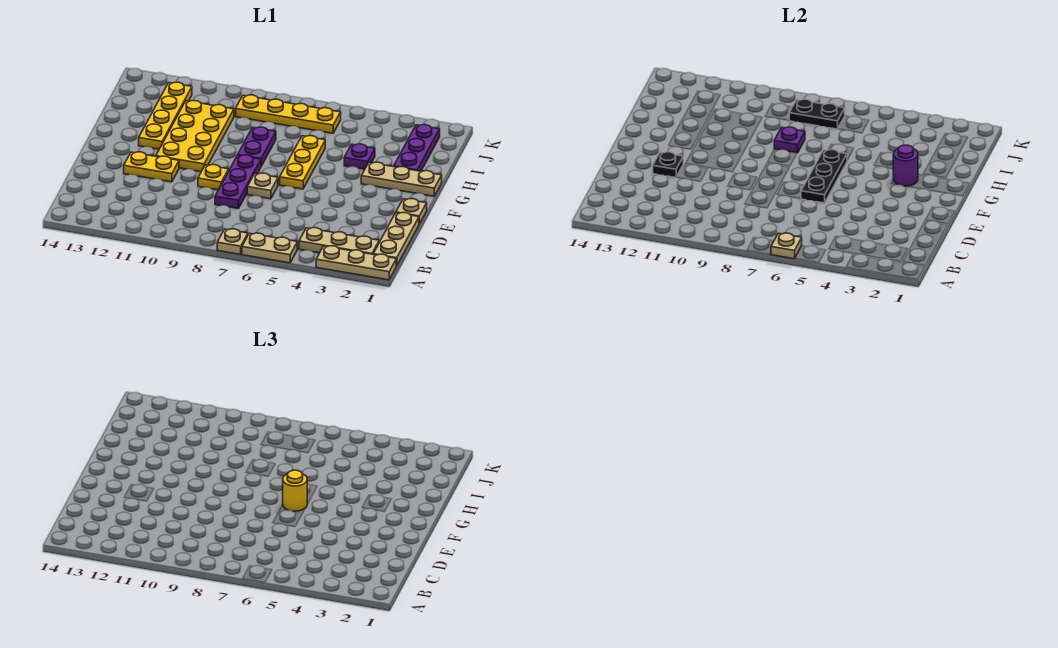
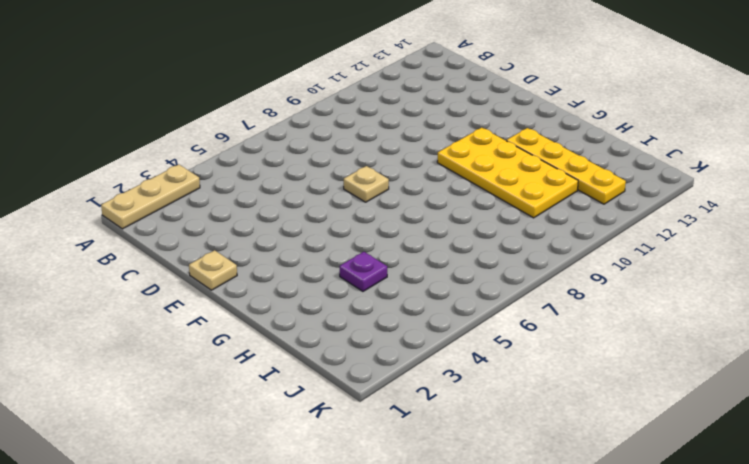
none -> tan 1x2 plate [242,233,297,263]
none -> tan 1x1 plate [217,229,248,255]
none -> tan 1x3 plate [373,213,419,266]

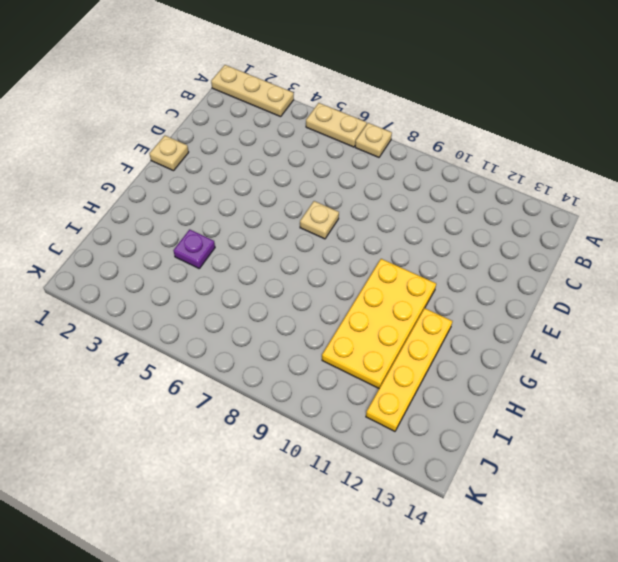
none -> tan 1x3 plate [373,213,419,266]
none -> tan 1x3 plate [299,228,379,254]
none -> purple 1x3 plate [215,155,261,209]

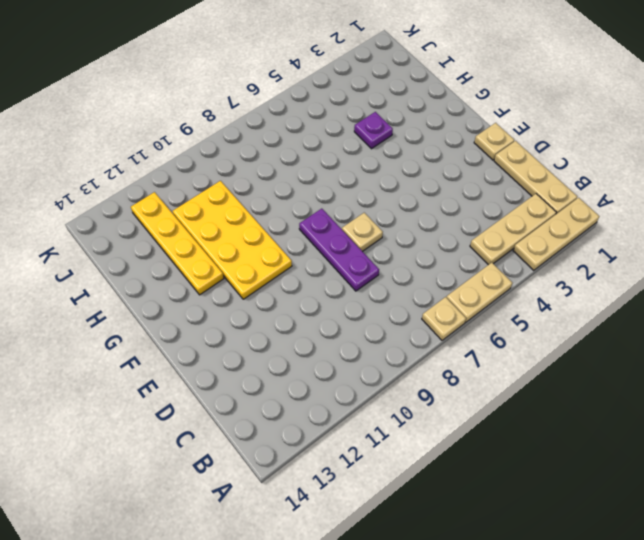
none -> yellow 1x1 plate [198,165,229,190]
none -> yellow 1x2 plate [124,152,179,182]
none -> yellow 1x3 plate [280,136,325,189]

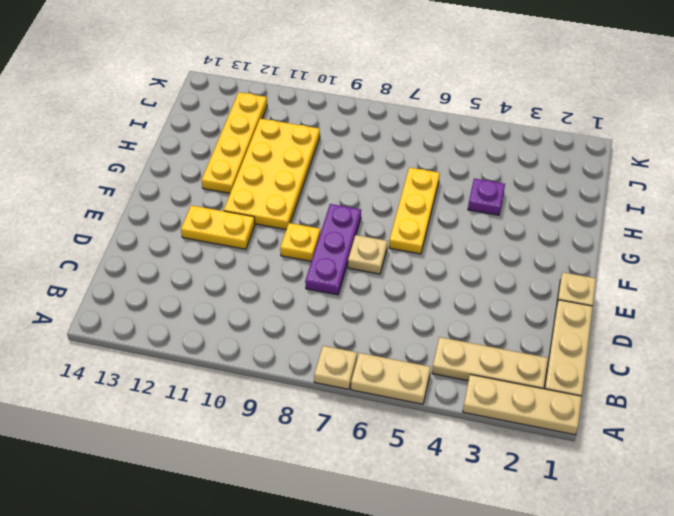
none -> tan 1x3 plate [361,162,442,196]
none -> purple 1x2 plate [238,127,276,166]
none -> purple 1x3 plate [394,125,440,171]

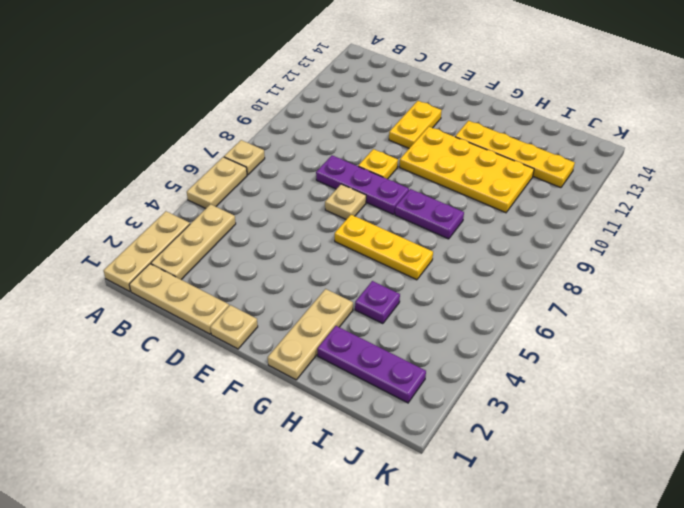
none -> yellow 1x4 plate [236,95,341,133]
none -> tan 1x1 plate [771,233,802,259]
none -> black 1x3 plate [801,150,847,203]

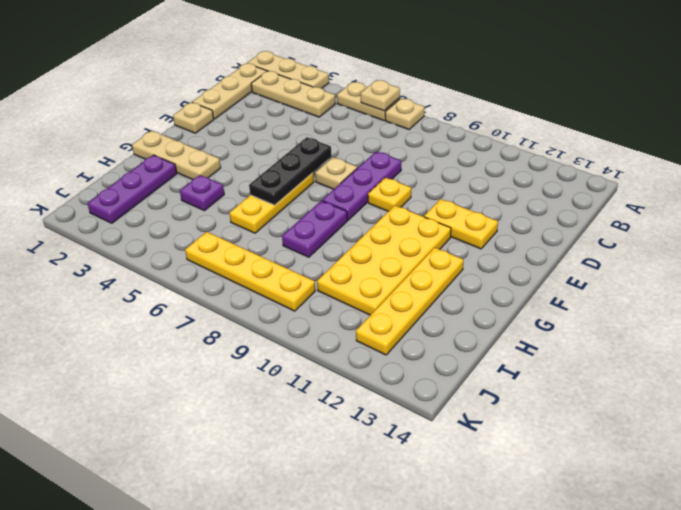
none -> black 1x1 plate [653,152,683,178]
none -> purple 1x1 round brick [893,145,918,186]
none -> purple 1x1 plate [774,127,805,153]

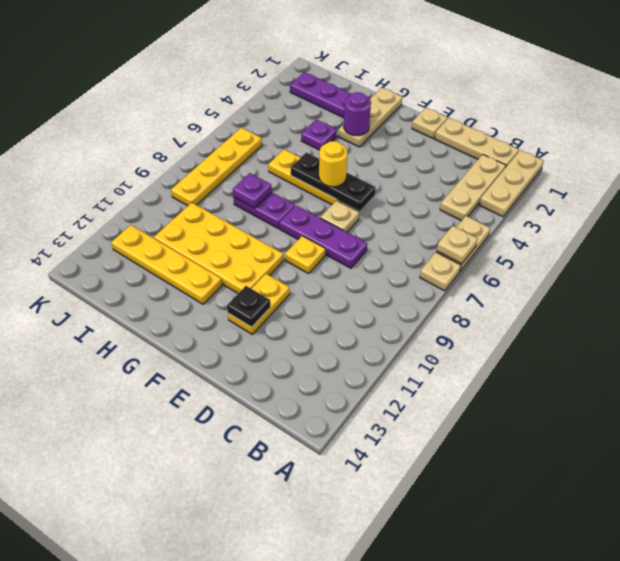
none -> black 1x2 plate [789,99,845,129]

